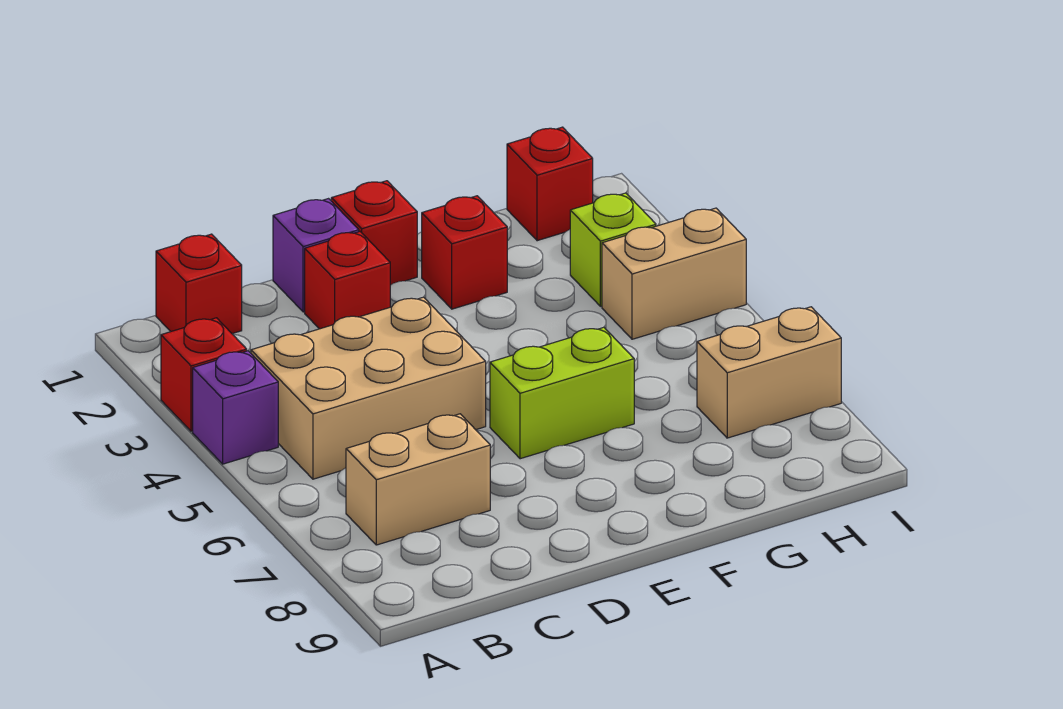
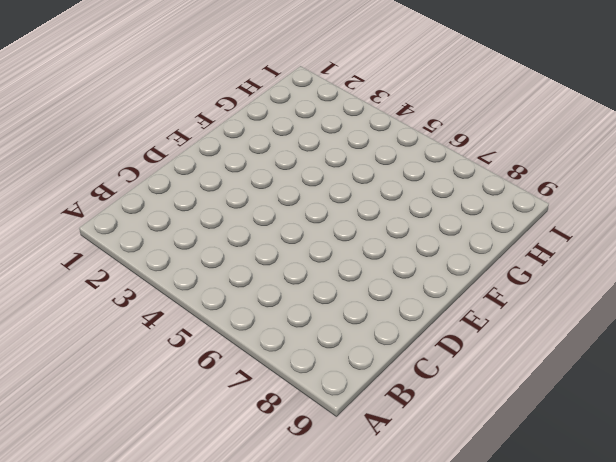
none -> red 1x1 brick [161,318,247,431]
none -> purple 1x1 brick [193,351,278,464]
none -> red 1x1 brick [156,234,242,334]

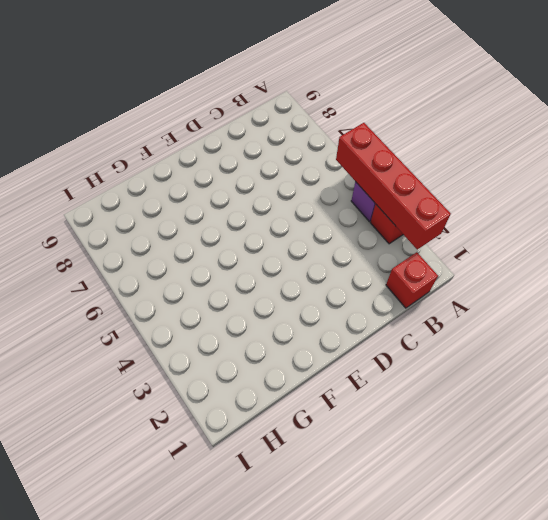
red 1x4 brick [336,123,451,249] -> none
none -> tan 2x3 brick [251,297,486,479]
none -> tan 1x2 brick [346,414,490,545]
none -> purple 1x1 brick [273,199,359,312]

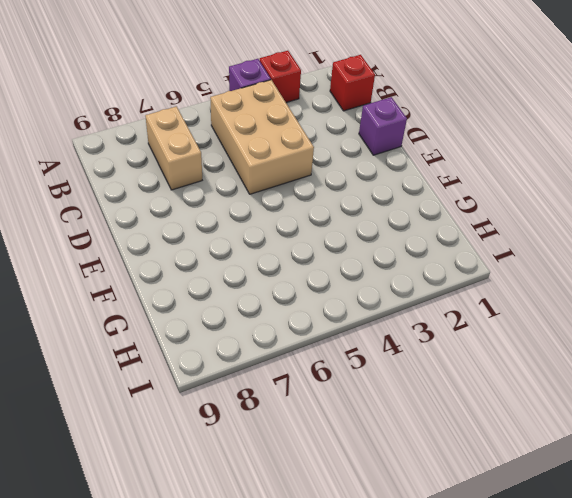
none -> red 1x1 brick [305,232,390,329]
none -> red 1x1 brick [331,181,417,285]
none -> lime 1x2 brick [490,327,634,459]

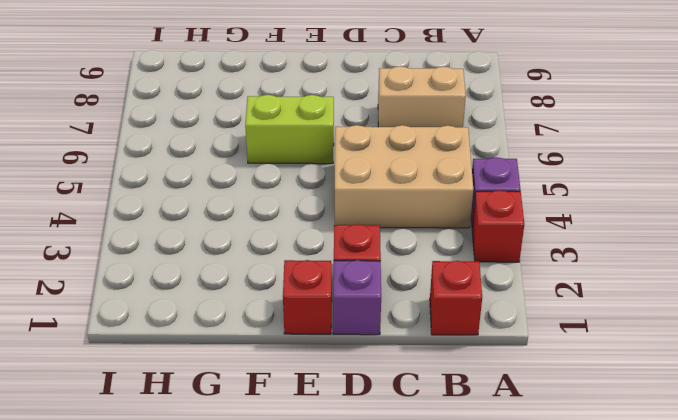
none -> red 1x1 brick [422,196,507,309]
none -> red 1x1 brick [507,127,593,241]
none -> lime 1x1 brick [570,193,656,306]

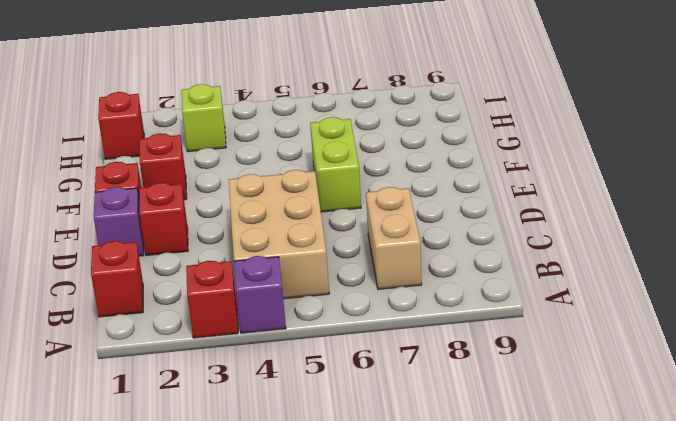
none -> tan 1x2 brick [602,208,746,339]
none -> tan 1x2 brick [697,307,841,438]

